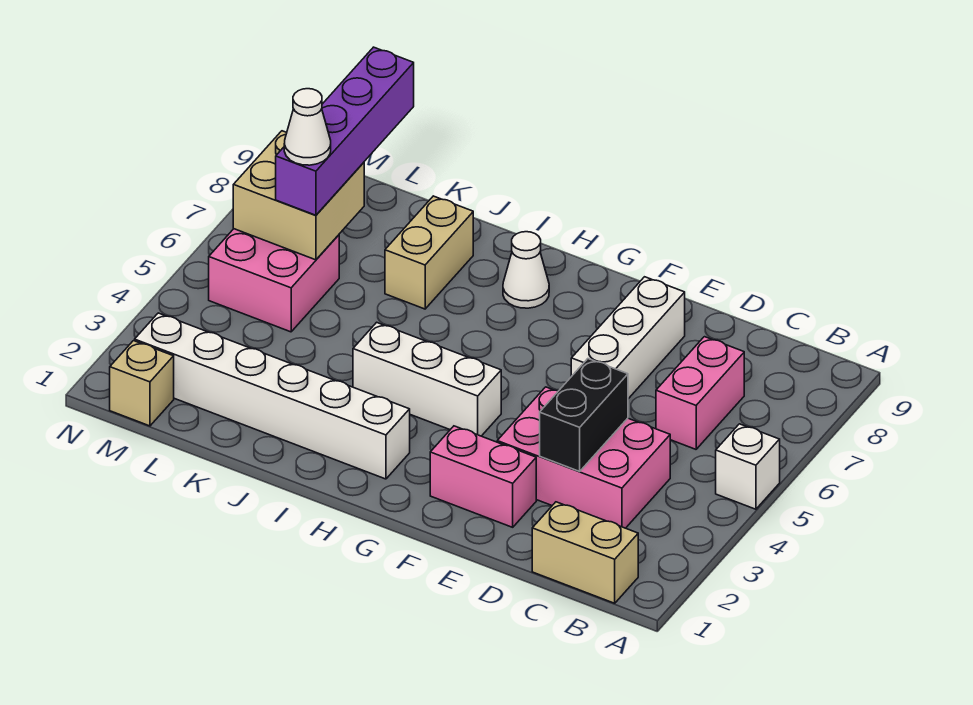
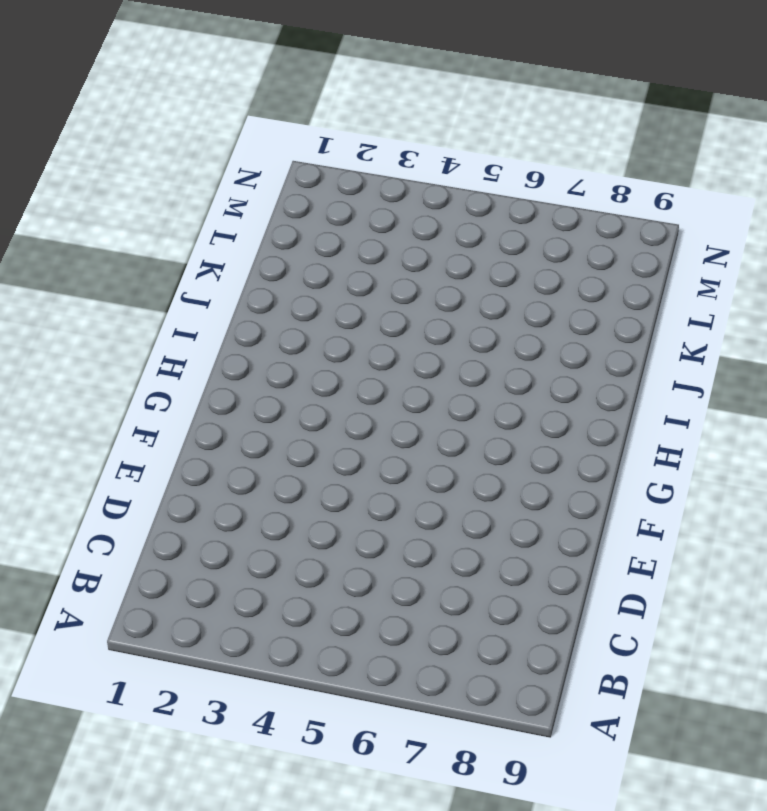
none -> white 1x1 brick [716,424,780,509]
none -> tan 1x2 brick [532,502,638,603]
none -> pink 2x3 brick [497,387,670,528]

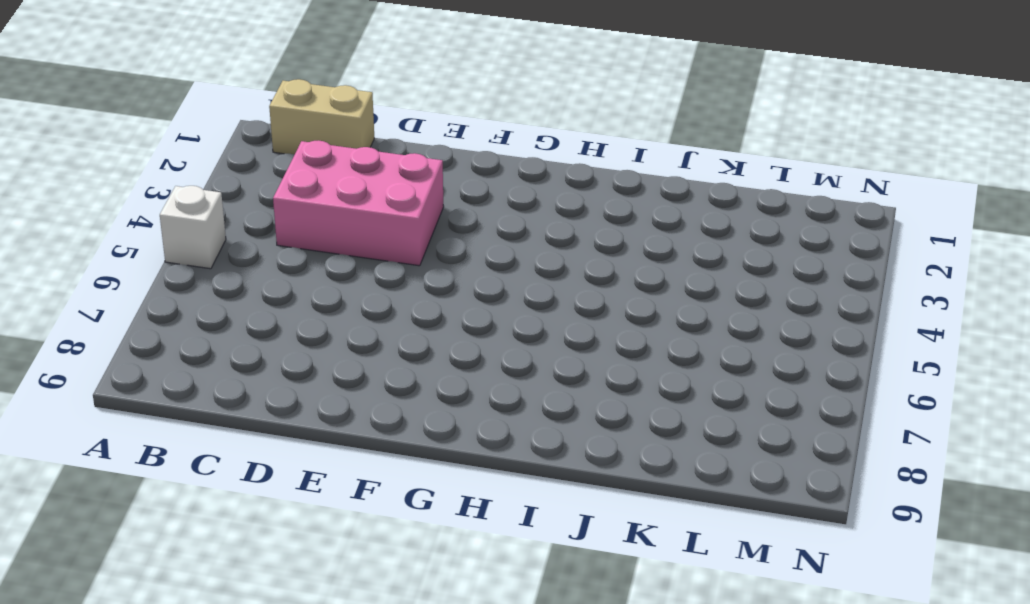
none -> pink 1x2 brick [656,337,744,449]
none -> pink 1x2 brick [430,426,536,527]
none -> white 1x3 brick [571,277,685,399]

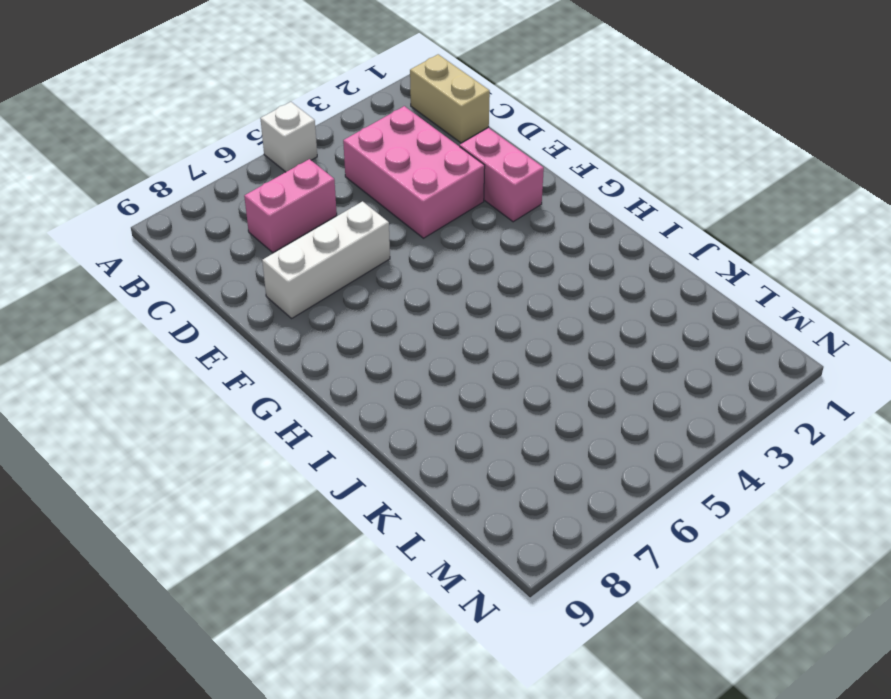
none -> white 1x3 brick [353,322,501,436]
none -> white 1x6 brick [135,313,410,479]
none -> white 1x1 cone [503,232,549,308]

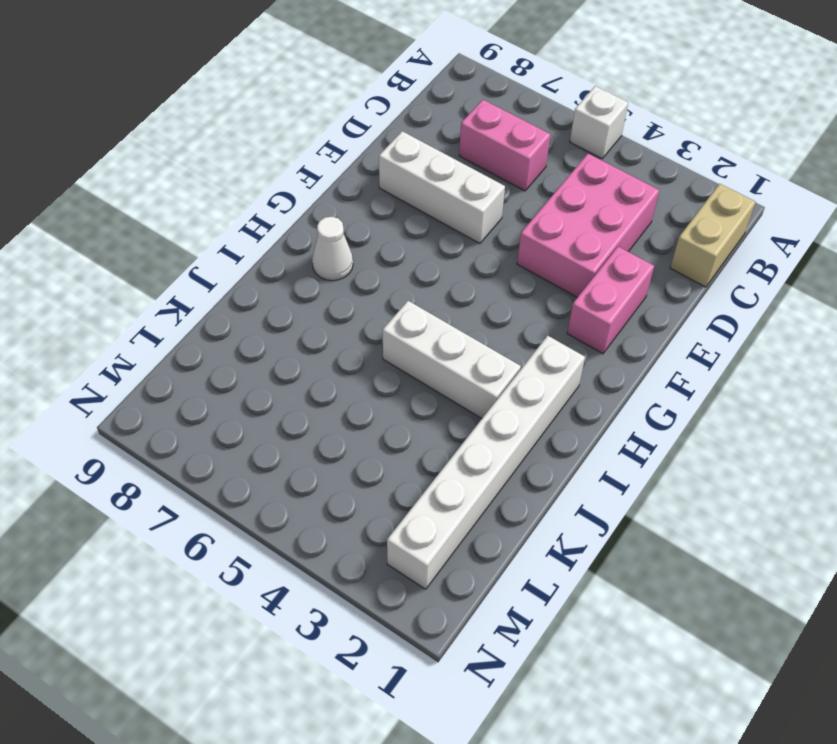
white 1x3 brick [383,301,521,418] -> white 1x3 brick turned to [353,322,501,436]
none -> tan 1x2 brick [385,196,473,309]
none -> pink 2x2 brick [209,229,339,332]
none -> tan 1x1 brick [110,341,174,426]

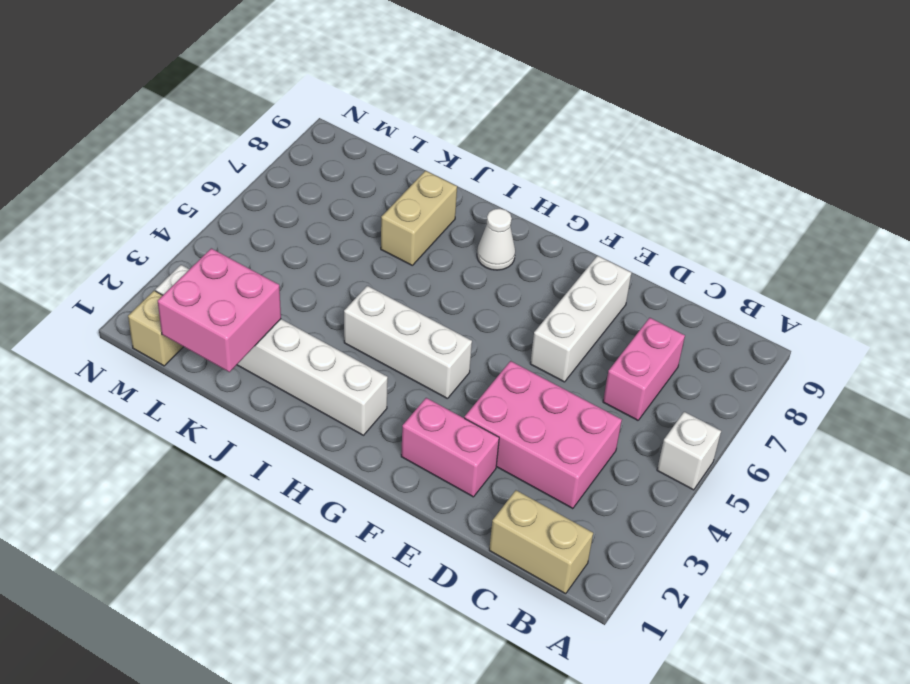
pink 2x2 brick [158,248,281,372] -> pink 2x2 brick moved to [209,229,339,332]
none -> black 1x2 brick [540,359,628,471]
none -> tan 2x2 brick [233,131,364,260]
none -> purple 1x4 brick [276,47,414,215]

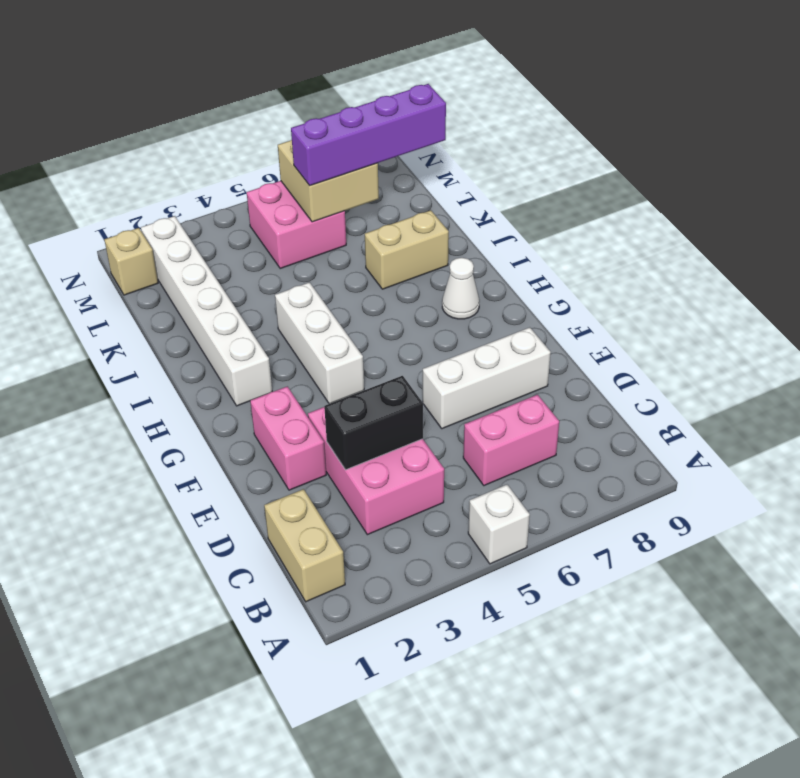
none -> white 1x1 cone [284,89,331,165]

